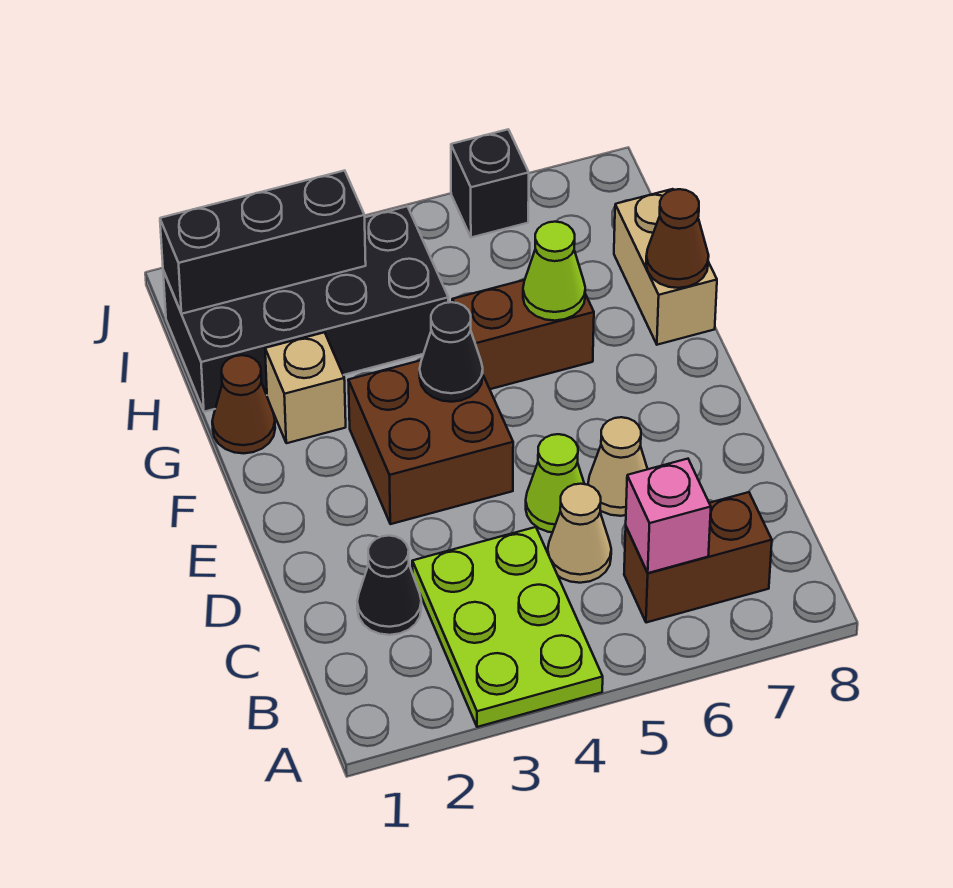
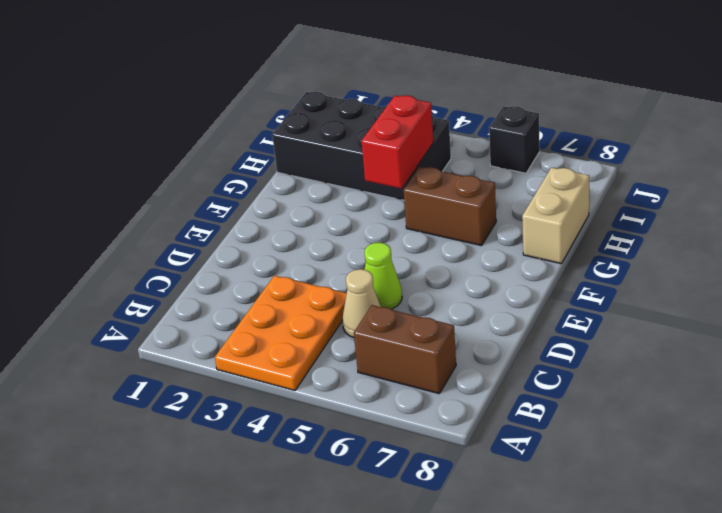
orange 2x3 plate [215,275,347,390] -> lime 2x3 plate [412,527,603,727]
red 1x2 brick [362,95,433,189] -> none
none -> black 1x1 cone [357,536,421,635]
none -> tan 1x1 cone [588,417,647,516]
none -> brown 2x2 brick [348,360,513,524]

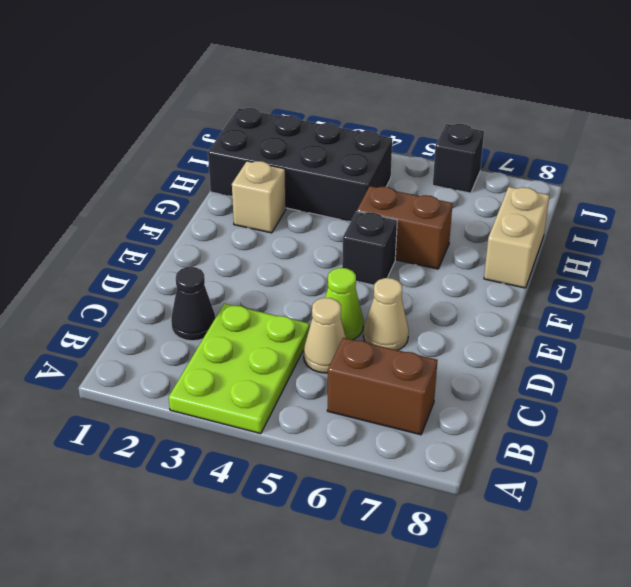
black 1x1 brick [342,211,397,285] -> none
none -> brown 2x2 brick [348,360,513,524]
none -> brown 1x1 cone [212,355,275,453]
none -> pink 1x1 brick [626,459,711,573]

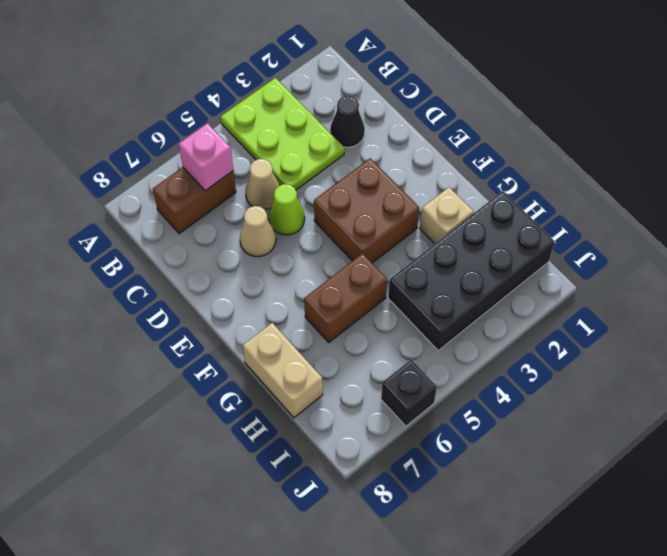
none -> brown 1x1 cone [212,355,275,453]
none -> black 1x1 cone [420,302,483,402]
none -> lime 1x1 cone [523,222,585,321]

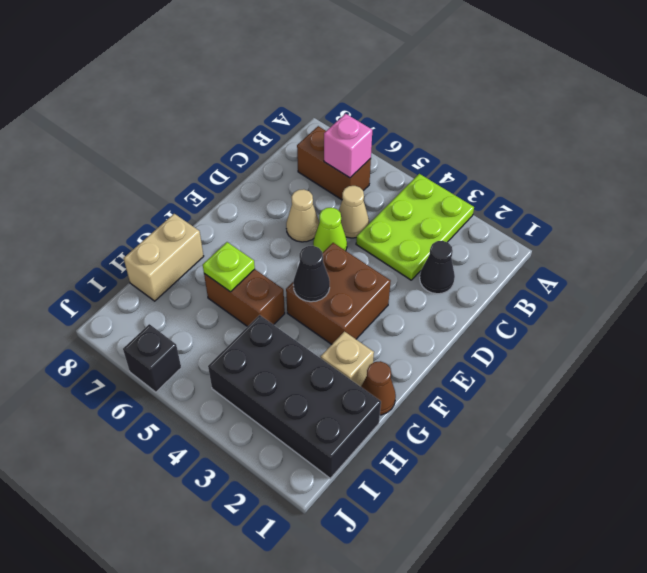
lime 1x1 plate [203,242,255,292] -> lime 1x1 cone [523,222,585,321]
none -> brown 1x1 cone [646,189,709,288]
none -> black 1x3 brick [160,171,366,314]

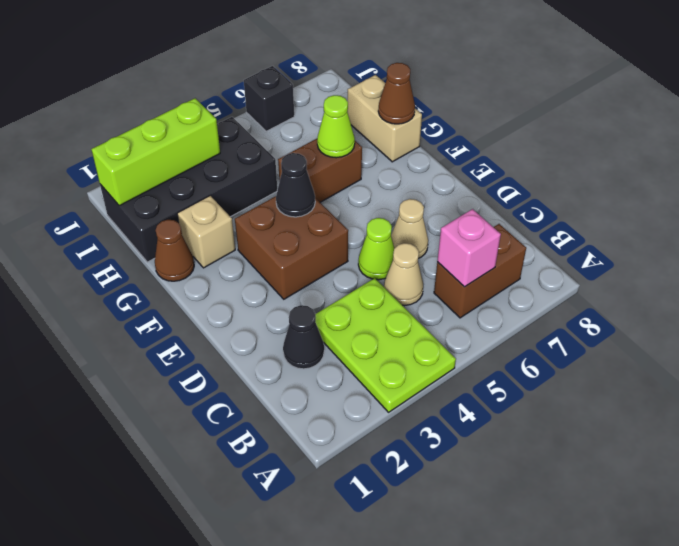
lime 1x3 brick [91,98,220,206] -> black 1x3 brick [160,171,366,314]

